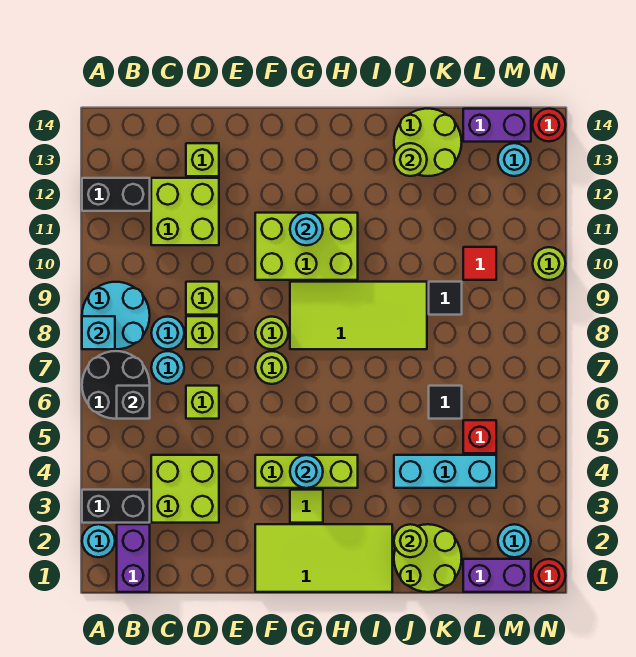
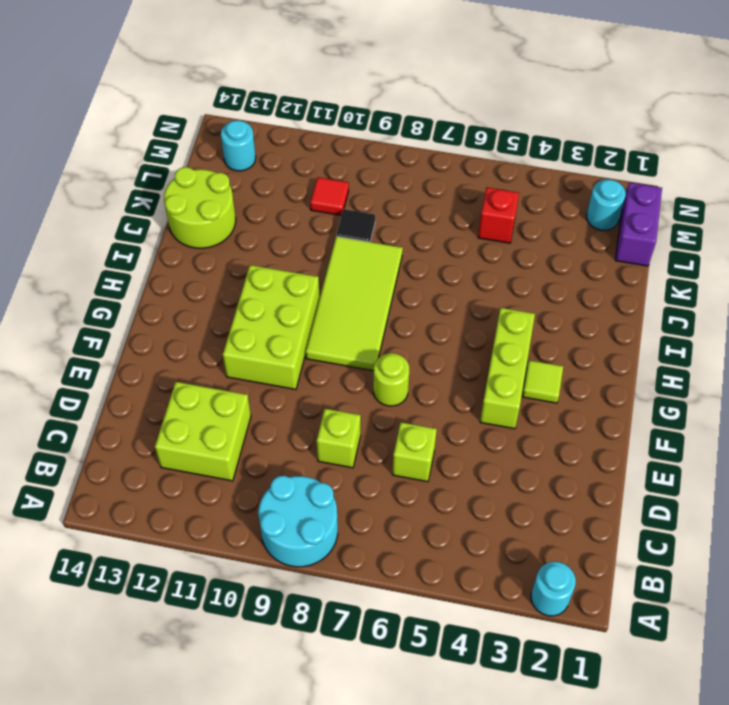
none -> black 1x2 brick [82,490,150,523]
none -> black 2x2 round brick [82,351,150,419]
none -> black 1x2 brick [82,178,150,211]
none -> purple 1x2 brick [117,524,150,592]

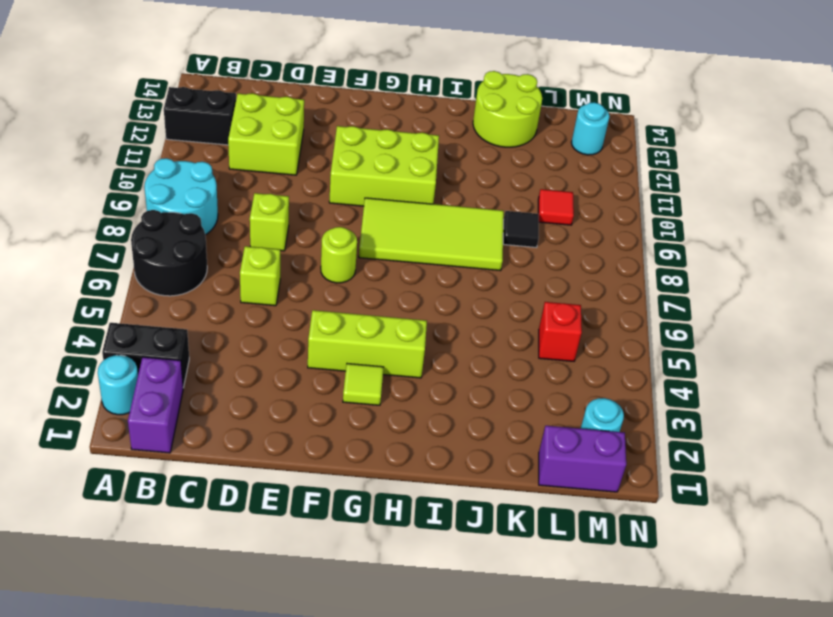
none -> lime 2x2 brick [151,455,219,523]
none -> cyan 1x1 round brick [151,351,184,384]
none -> cyan 1x1 round brick [151,317,184,349]
none -> lime 1x1 brick [186,282,219,315]

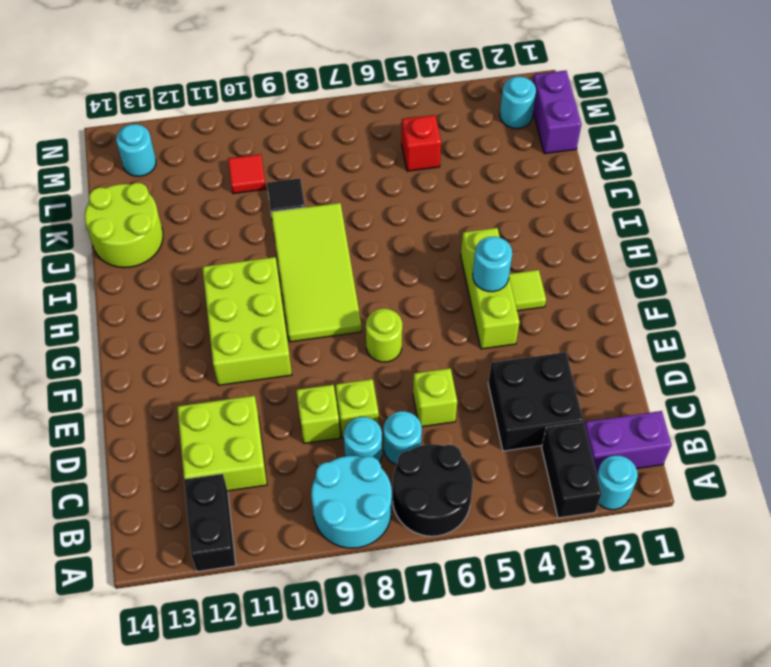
black 2x2 brick [488,352,583,451] -> lime 2x2 brick [151,455,219,523]
none -> lime 1x1 brick [186,143,219,176]
none -> lime 2x4 tile [255,524,392,592]
none -> lime 1x1 round brick [255,317,288,349]
none -> lime 2x2 round brick [394,524,462,592]

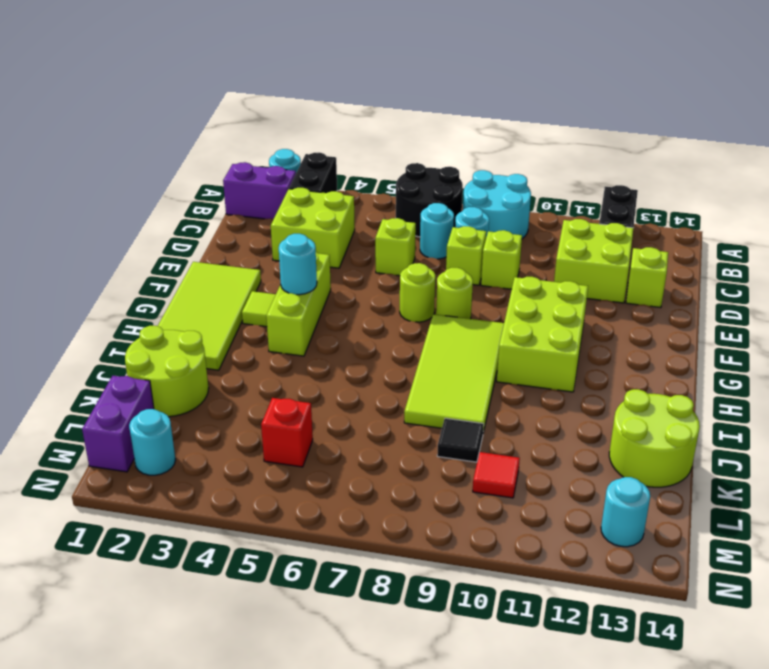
none -> cyan 1x3 brick [394,455,496,488]
none -> black 1x1 tile [429,386,462,419]
none -> purple 1x2 brick [463,109,531,142]
none -> red 1x1 round brick [533,559,565,592]

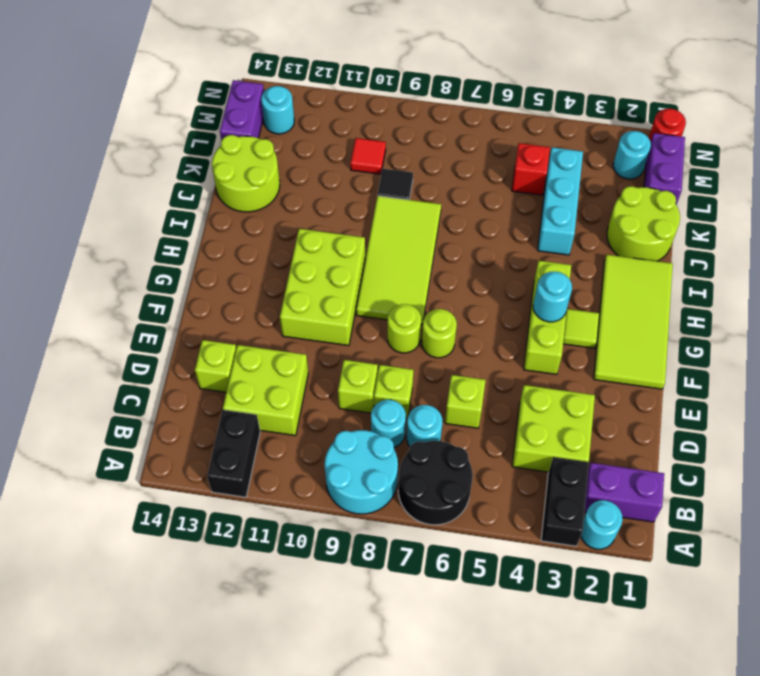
none -> black 1x1 tile [429,386,462,419]
none -> lime 1x1 round brick [533,247,565,280]
none -> red 1x1 round brick [533,109,565,141]
none -> cyan 1x1 brick [82,316,115,349]

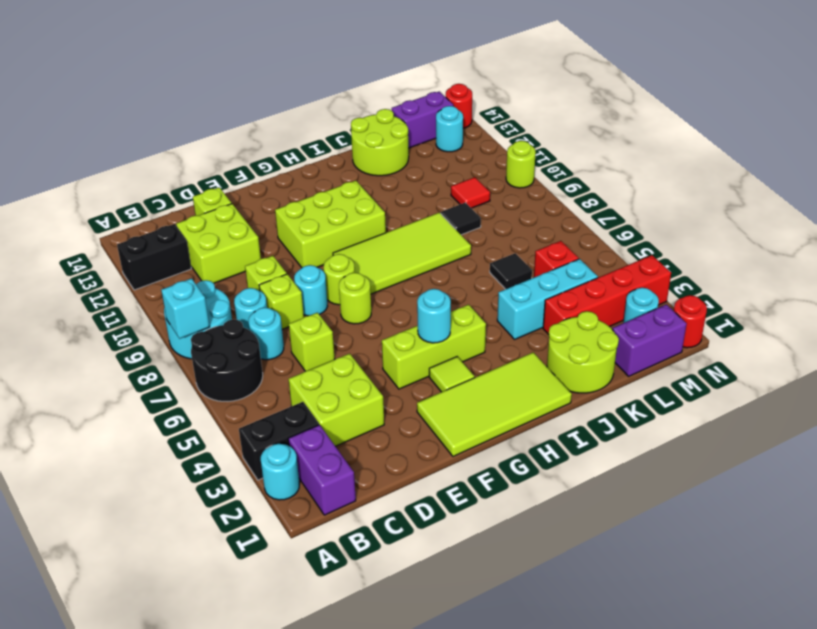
cyan 1x1 round brick [294,265,328,316] -> cyan 1x1 round brick moved to [290,213,323,245]
red 1x4 brick [543,255,671,335] -> none
none -> black 1x1 brick [117,386,150,419]
none -> lime 1x1 round brick [394,524,427,557]
none -> lime 1x1 round brick [394,143,427,176]

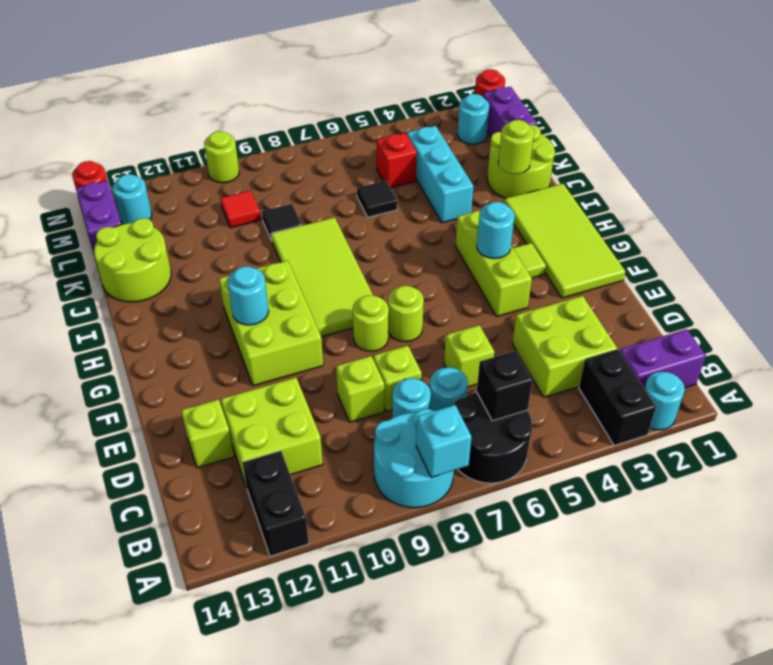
none -> lime 1x1 round brick [394,143,427,176]

